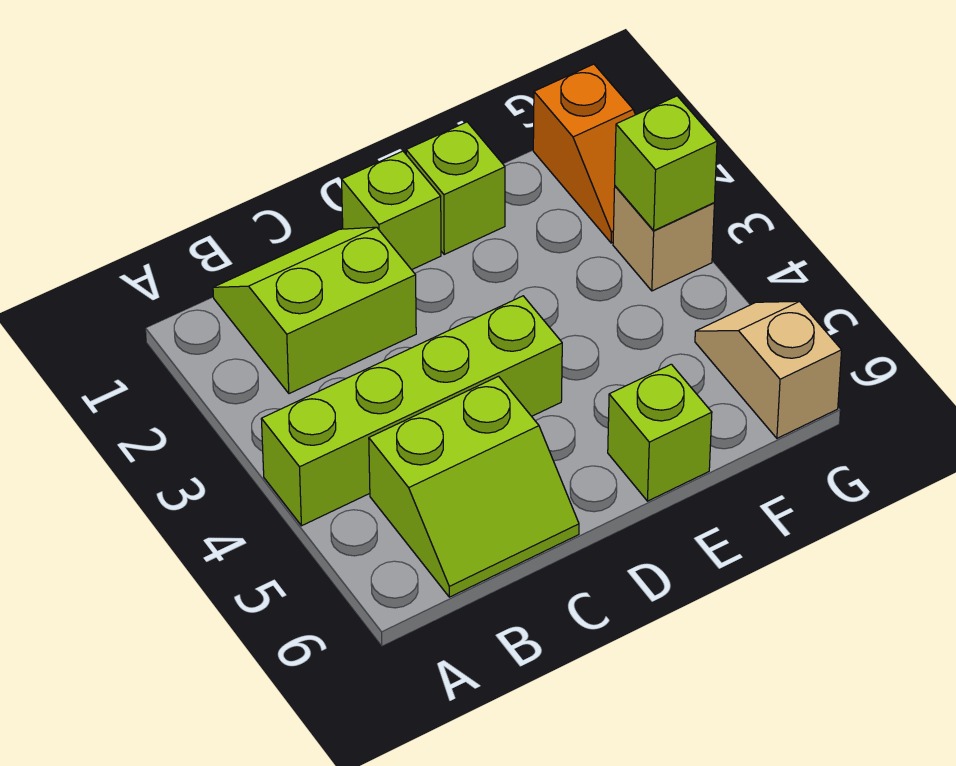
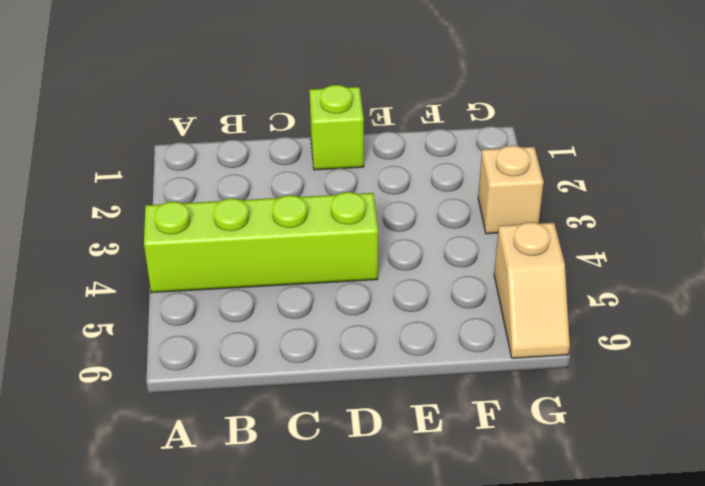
tan 1x2 slope [494,222,570,358] -> tan 1x2 slope turned to [695,301,842,438]
none -> lime 2x2 slope [213,227,416,394]
none -> lime 2x2 slope [369,376,579,597]

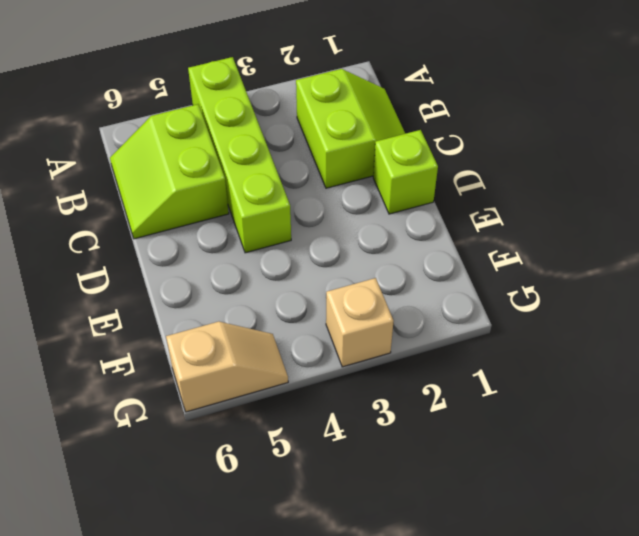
none -> lime 1x1 brick [406,122,505,254]
none -> lime 1x1 brick [608,364,712,501]

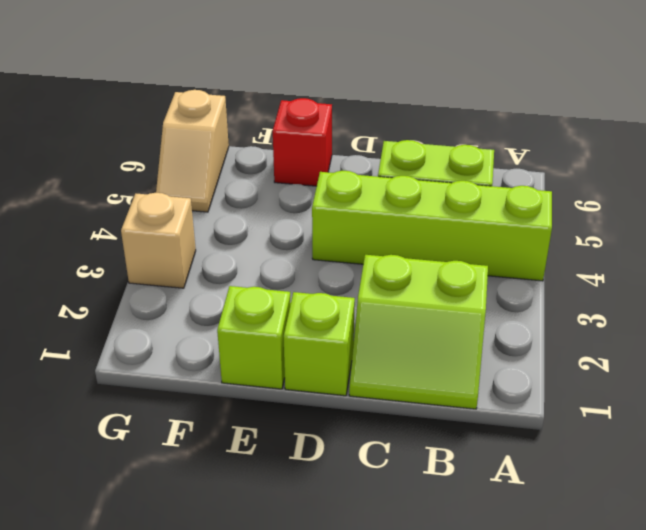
red 1x1 brick [273,98,332,186] -> lime 1x1 brick [608,364,712,501]
none -> orange 1x2 slope [533,64,635,243]
none -> lime 1x1 brick [615,96,717,230]

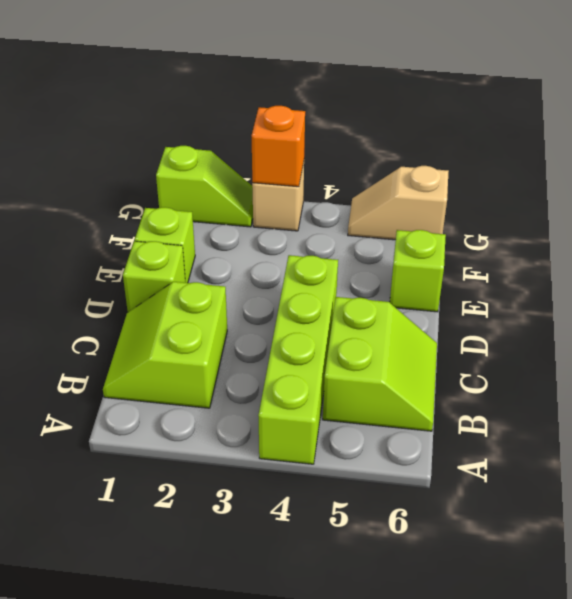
lime 1x2 slope [156,146,253,227] -> orange 1x2 slope [533,64,635,243]
orange 1x1 brick [252,106,305,187] -> lime 1x1 brick [615,96,717,230]

